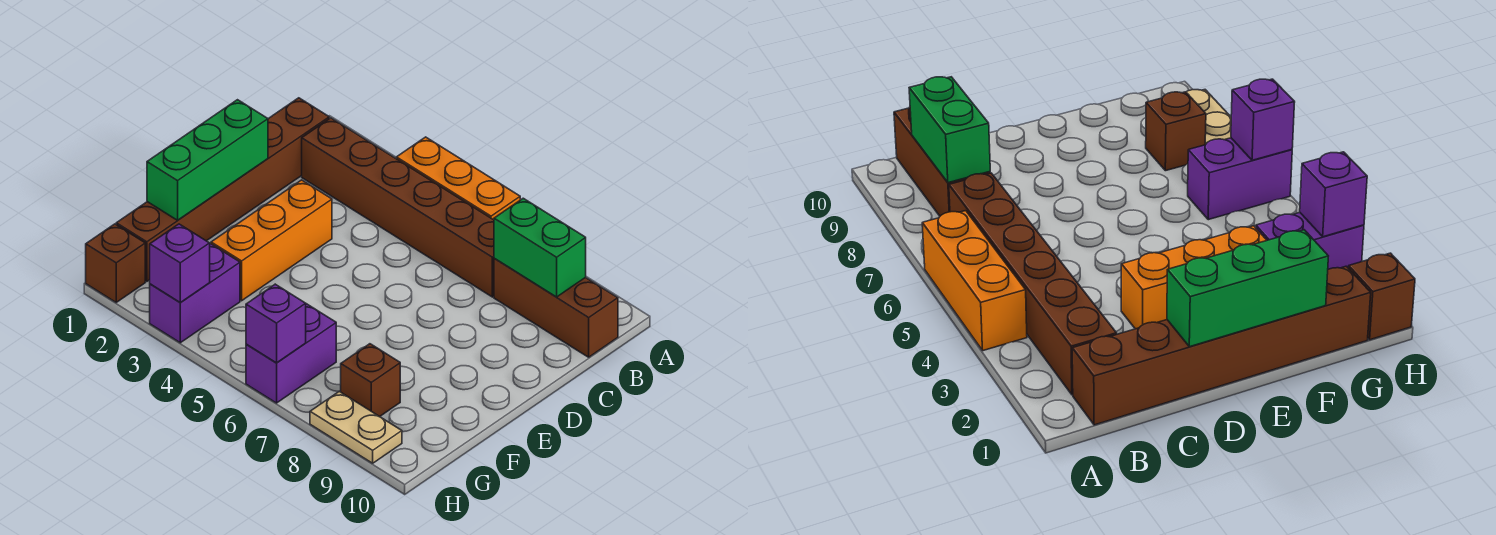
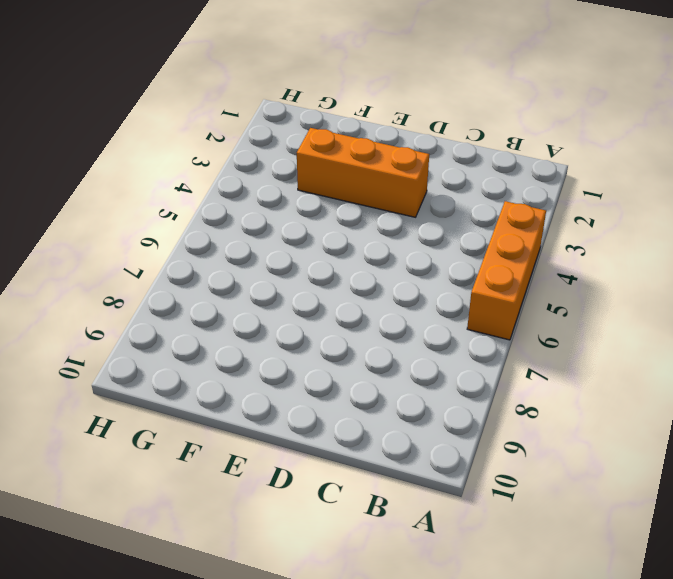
none -> brown 1x6 brick [116,98,329,282]
none -> brown 1x6 brick [302,118,494,297]
none -> brown 1x3 brick [494,259,618,357]

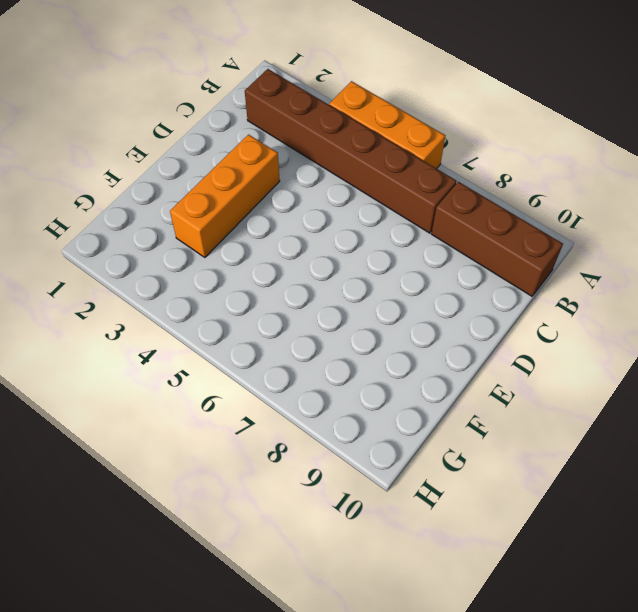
none -> brown 1x6 brick [116,98,329,282]
none -> purple 1x2 brick [150,244,240,343]
none -> purple 1x2 brick [246,304,336,403]

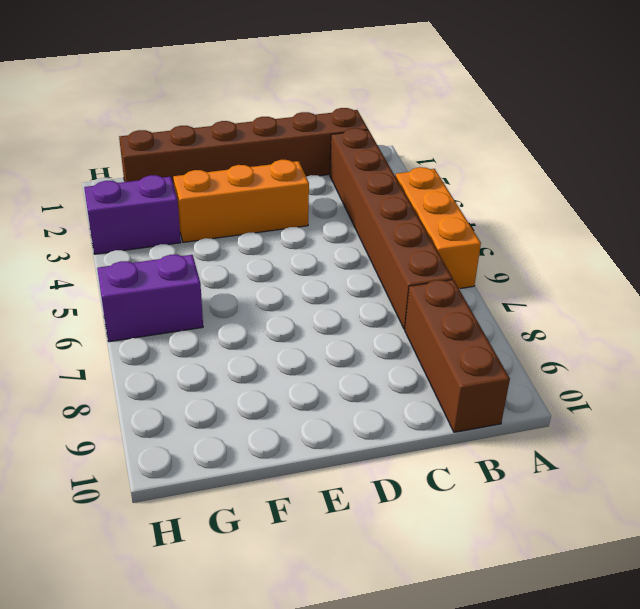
none -> brown 1x1 brick [341,344,400,417]
none -> brown 1x1 brick [86,224,145,302]
none -> tan 1x2 plate [310,391,402,463]

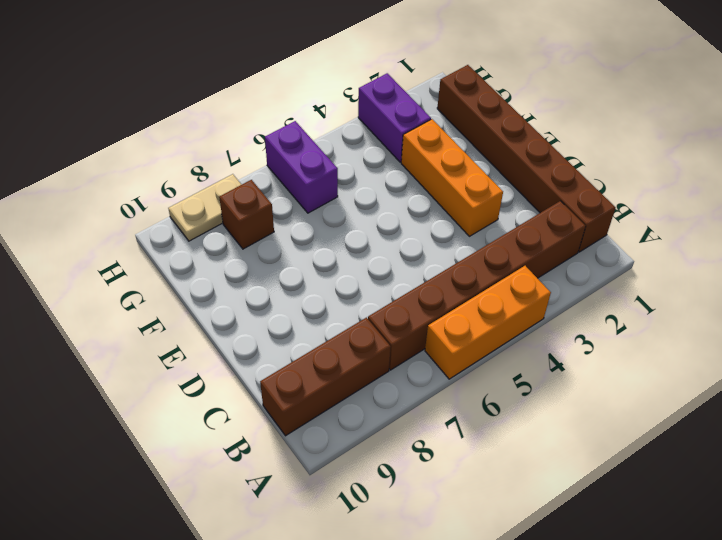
none -> brown 1x1 brick [86,224,145,302]
none -> green 1x2 brick [494,198,586,297]
none -> green 1x3 brick [147,100,268,220]

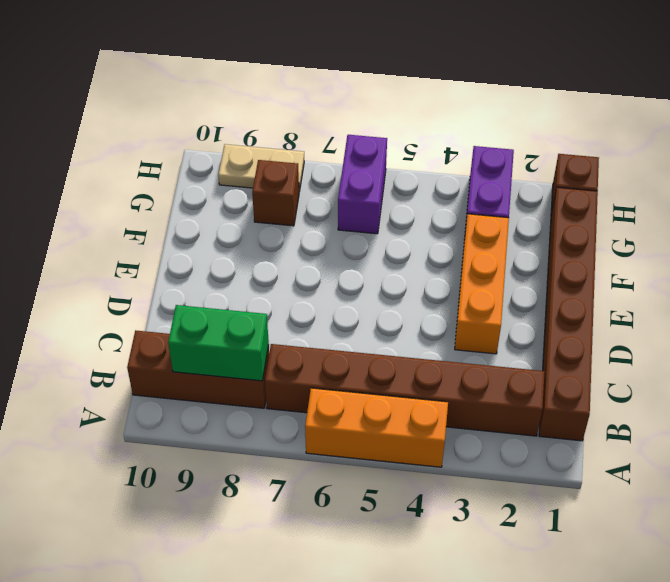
none -> green 1x3 brick [147,100,268,220]
none -> purple 1x1 brick [150,224,210,302]
none -> purple 1x1 brick [246,284,306,363]

